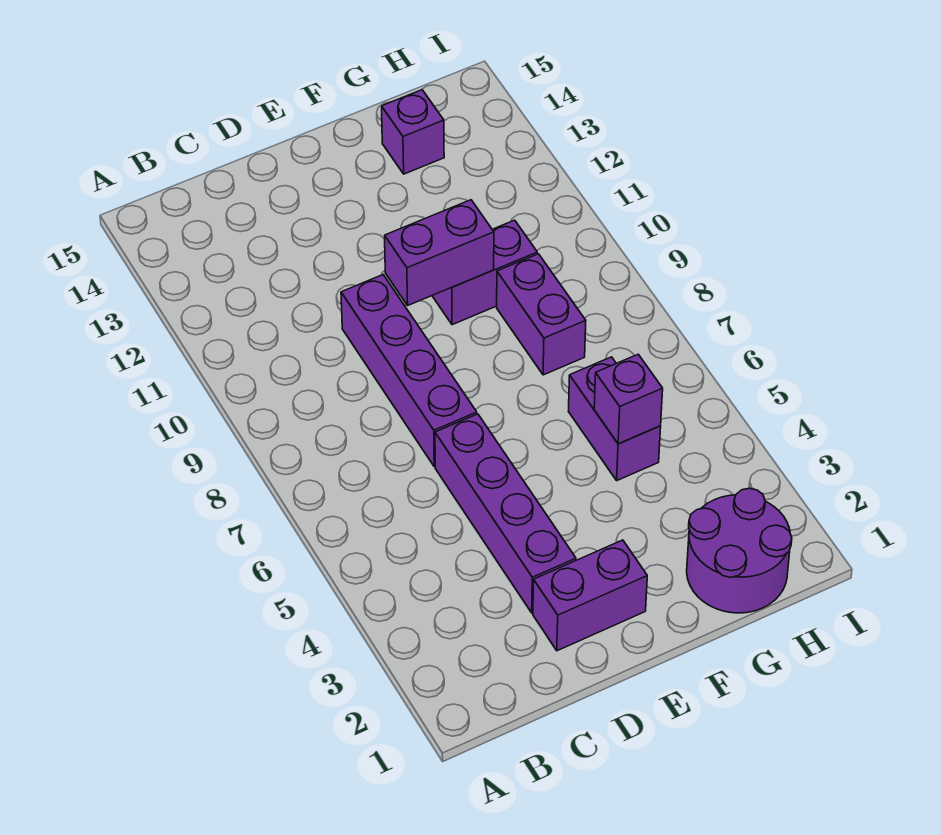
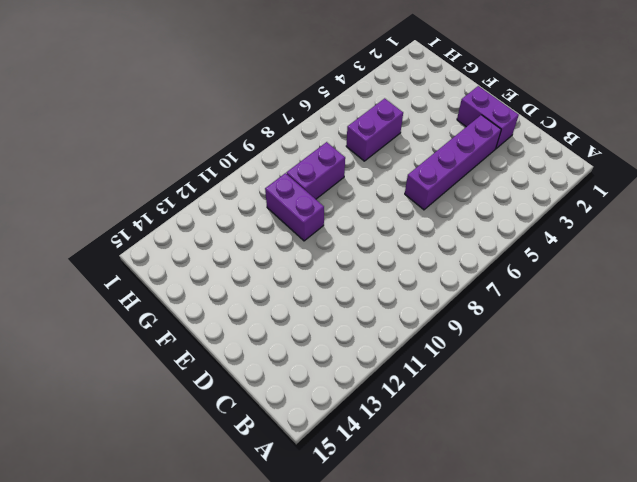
none -> purple 1x4 brick [341,275,477,467]
none -> purple 2x2 round brick [687,488,792,613]

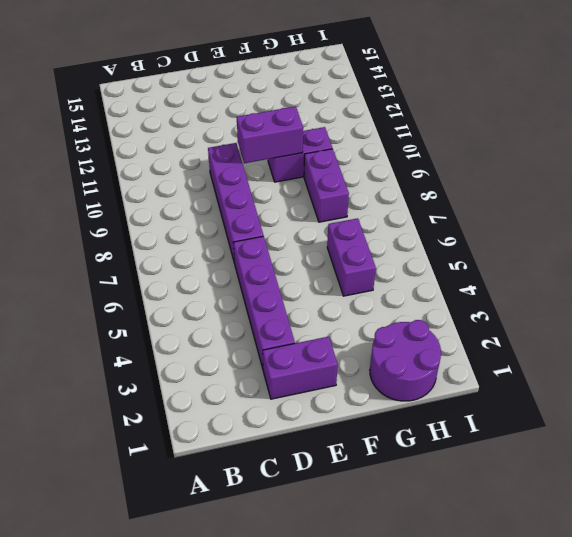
none -> purple 1x1 brick [382,90,444,174]
none -> purple 1x1 brick [594,354,663,444]

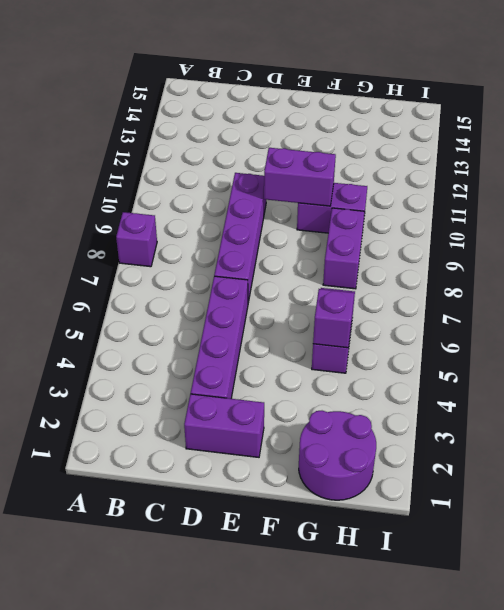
purple 1x1 brick [116,212,157,267] -> purple 1x1 brick moved to [382,90,444,174]

